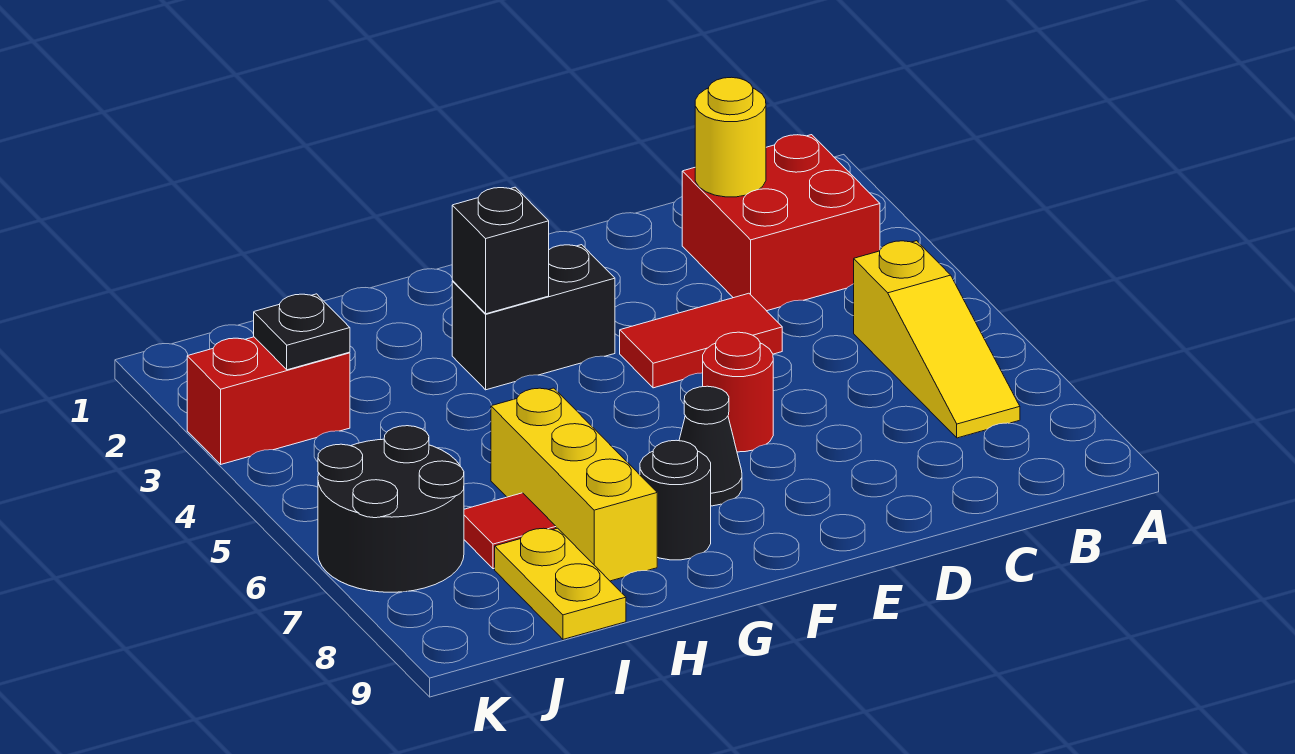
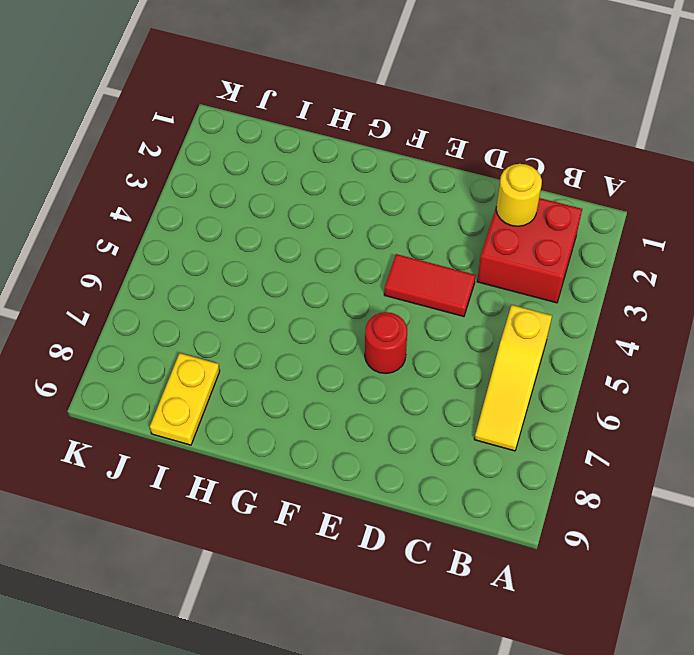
none -> black 1x2 brick [452,245,615,390]
none -> black 1x1 cone [679,386,742,506]
none -> black 1x1 round brick [640,440,711,560]

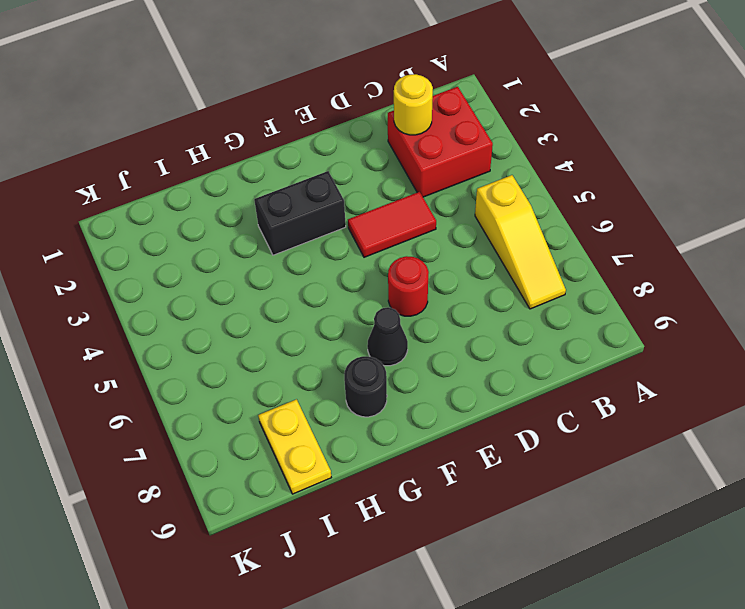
none -> yellow 1x3 brick [491,388,657,581]
none -> red 1x1 tile [464,493,556,569]
none -> red 1x2 brick [187,337,350,464]

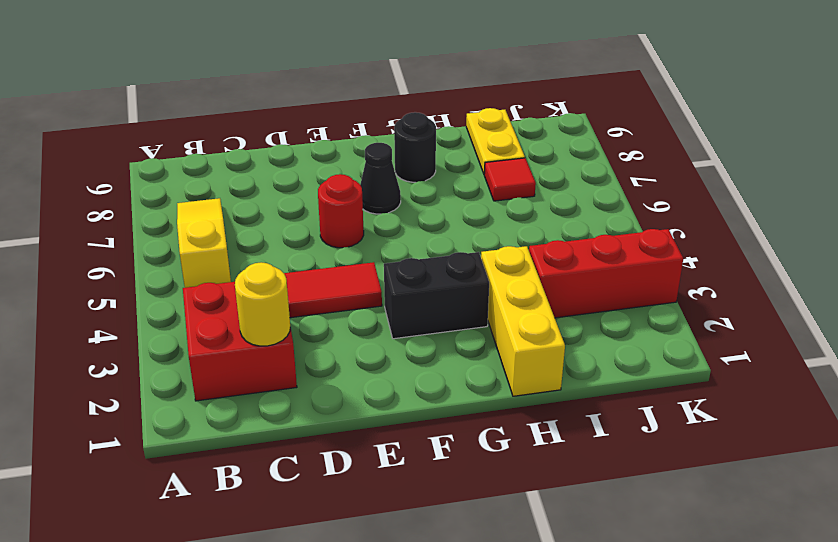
yellow 1x3 brick [481,246,565,396] -> yellow 1x3 brick moved to [491,388,657,581]
red 1x3 brick [529,229,683,318] -> red 1x2 brick [187,337,350,464]
none -> black 2x2 round brick [318,426,464,592]
none -> black 1x1 brick [452,187,549,314]
none -> black 1x1 plate [254,294,350,370]

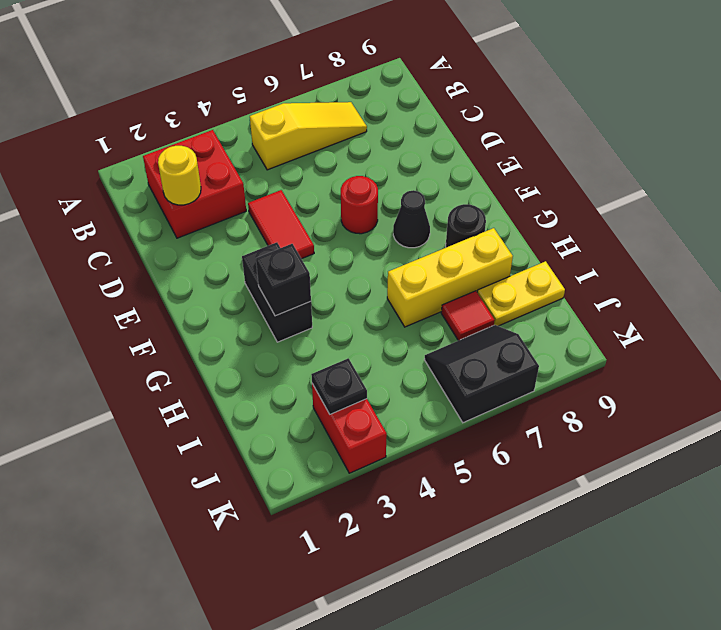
black 2x2 slope [424,325,539,423] -> black 2x2 round brick [318,426,464,592]

